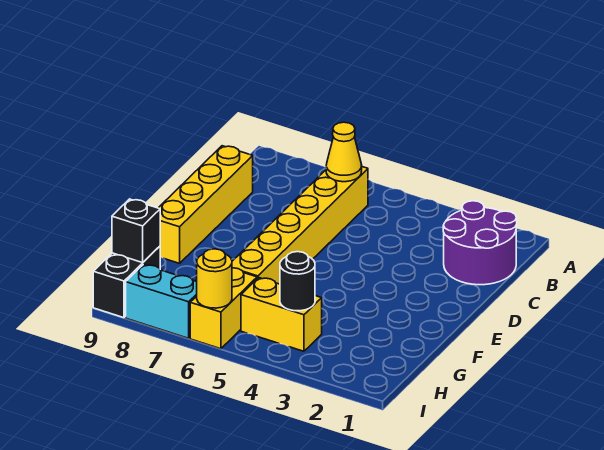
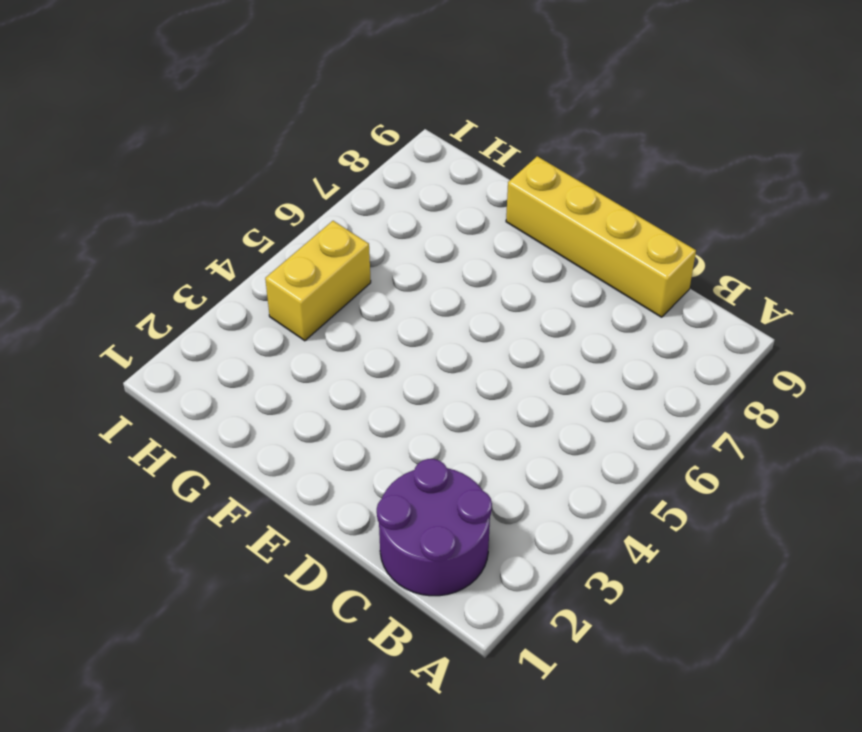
none -> yellow 1x6 brick [232,167,368,284]
none -> yellow 1x2 brick [190,268,257,349]

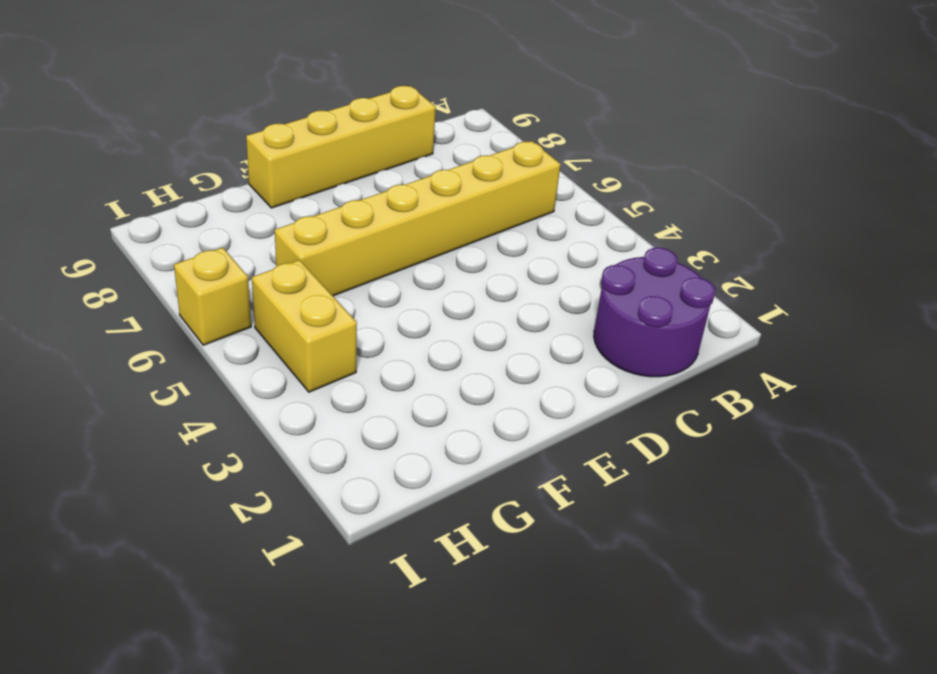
yellow 1x1 brick [174,248,251,345] -> yellow 1x2 brick [190,268,257,349]
none -> black 1x2 brick [93,246,160,318]
none -> cyan 1x2 brick [126,265,197,338]

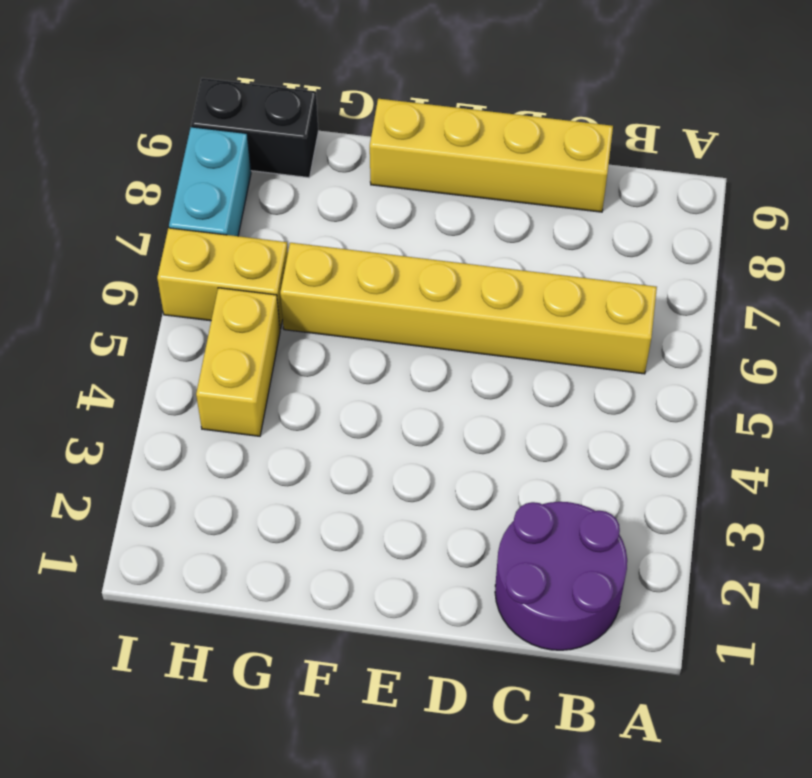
none -> yellow 1x1 cone [326,122,362,182]
none -> black 1x1 round brick [280,252,315,311]

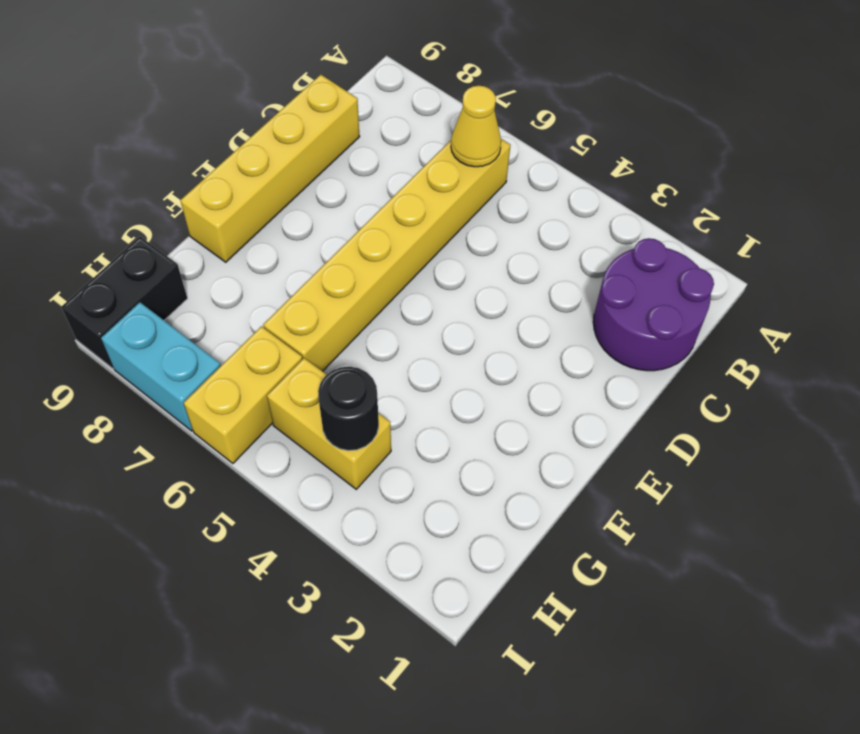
none -> black 1x1 brick [112,199,160,263]
none -> yellow 1x1 round brick [197,249,232,308]

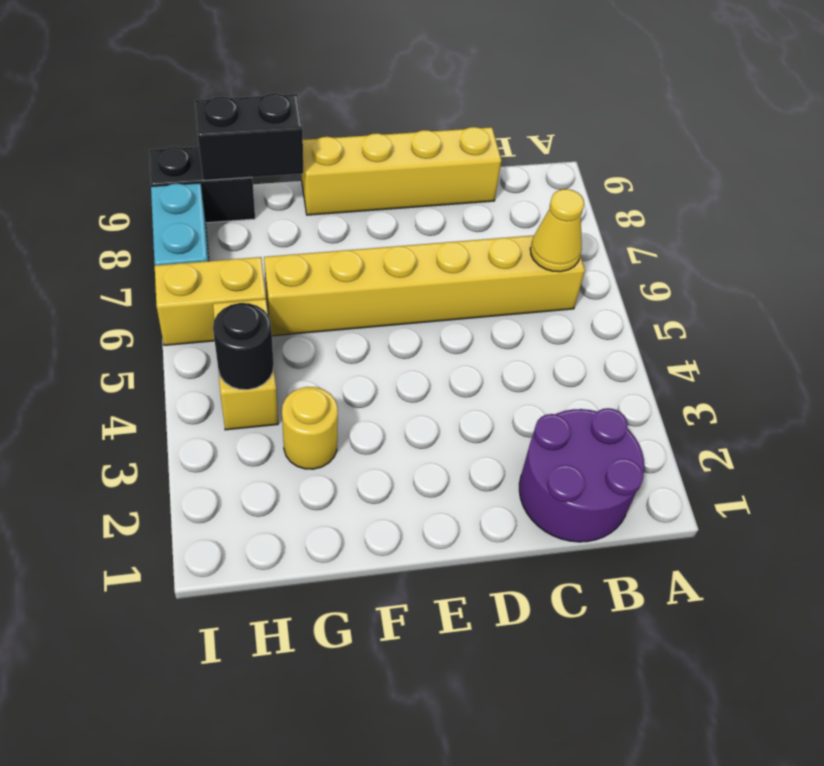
yellow 1x1 round brick [282,387,338,469] -> yellow 1x1 round brick moved to [197,249,232,308]
black 1x2 brick [195,93,303,181] -> black 1x1 brick [112,199,160,263]

